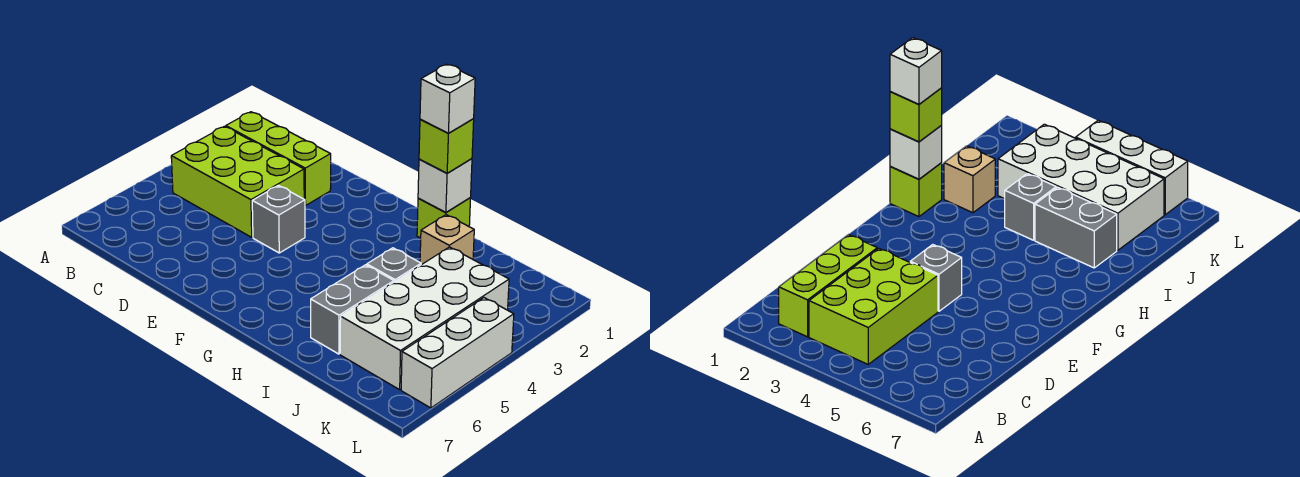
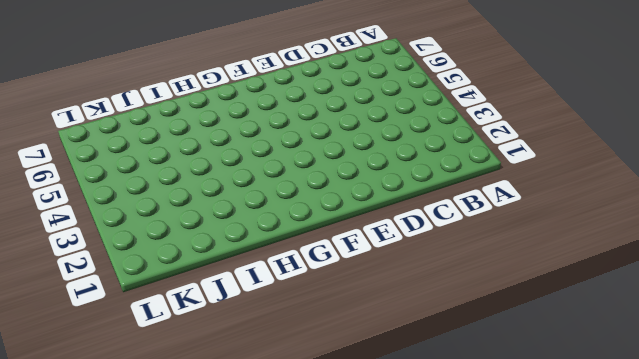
none -> lime 1x3 brick [226,112,331,206]
none -> lime 2x3 brick [171,126,304,237]
none -> grey 1x1 brick [252,185,305,253]

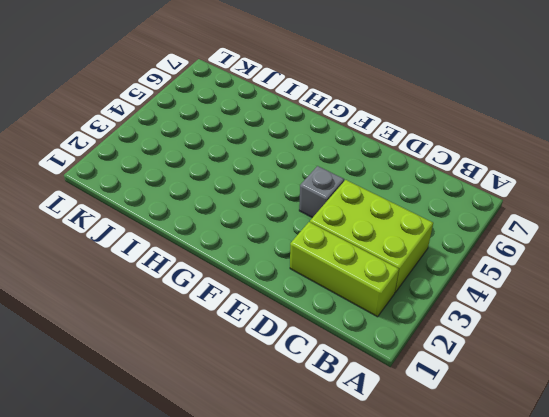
none -> lime 1x1 brick [417,198,471,238]
none -> tan 1x1 brick [420,215,474,265]
none -> grey 1x1 brick [367,248,421,282]

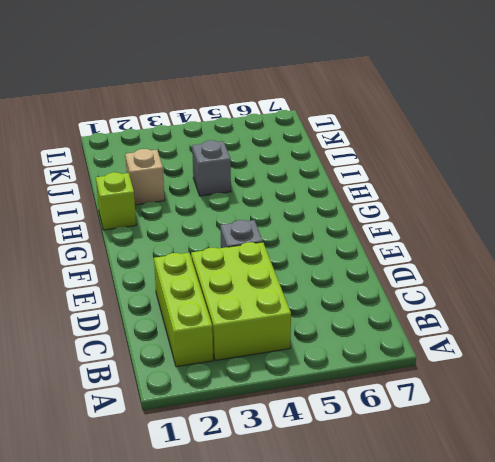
none -> grey 1x2 brick [311,265,394,354]
none -> white 2x4 brick [340,247,509,390]
none -> white 1x3 brick [401,298,514,408]

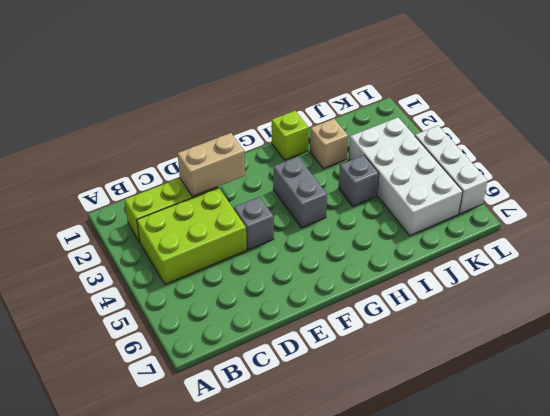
tan 1x2 brick [178,133,245,197] -> none
grey 1x2 brick [273,157,327,228] -> grey 1x2 brick moved to [311,265,394,354]
none -> white 1x1 brick [418,159,472,213]
none -> lime 1x1 brick [419,119,474,173]
none -> white 1x1 brick [420,64,475,133]

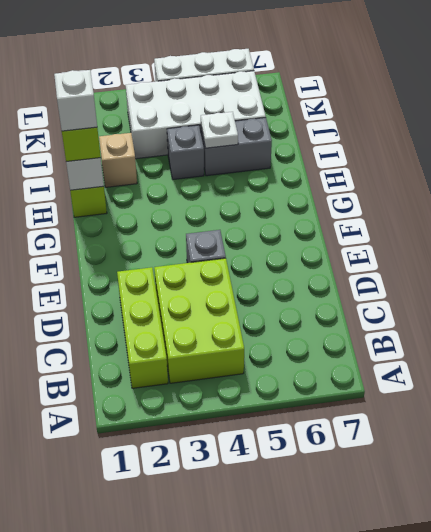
white 1x1 plate [201,112,238,148] -> none

